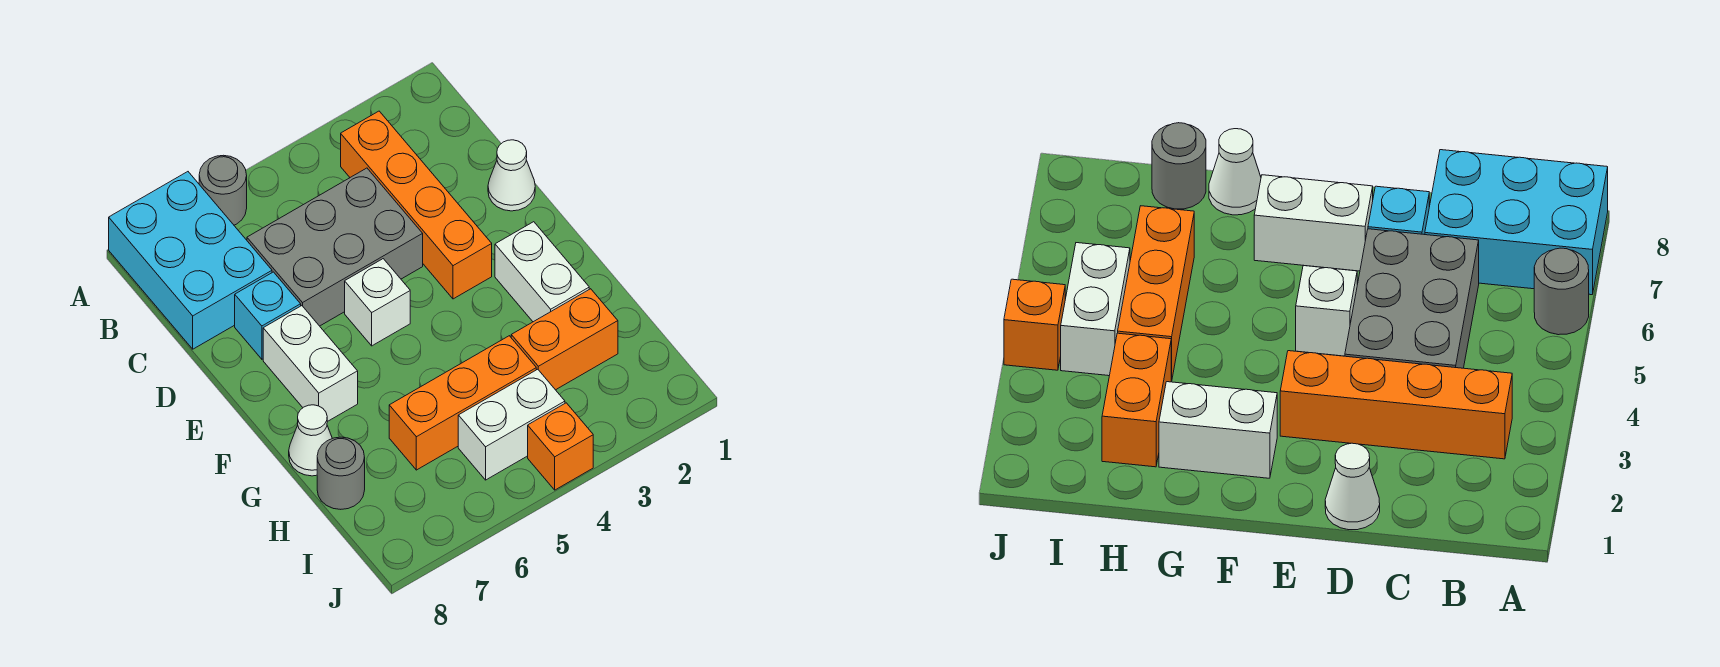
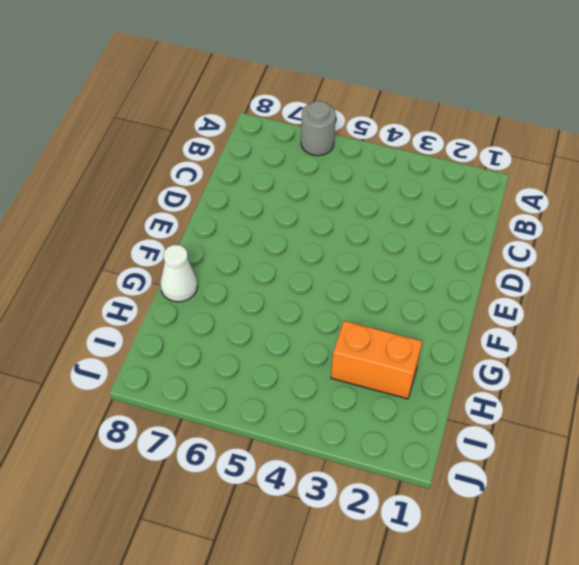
none -> cyan 2x3 brick [109,172,272,349]
none -> orange 1x4 brick [341,111,492,299]
none -> grey 2x3 brick [247,168,423,326]

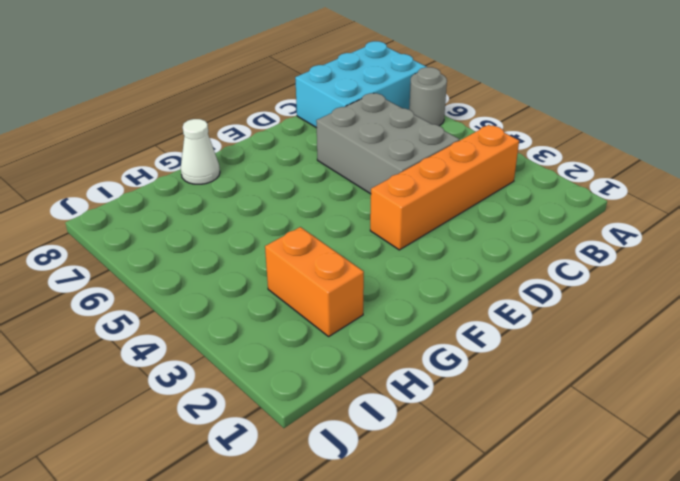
none -> white 1x1 cone [488,140,535,211]
none -> cyan 1x1 brick [235,272,301,359]
none -> white 1x1 brick [345,259,410,346]

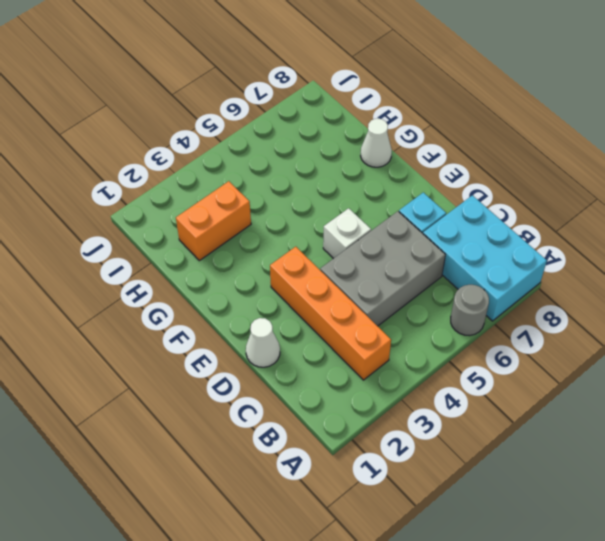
none -> white 1x2 brick [263,306,358,422]
none -> white 1x2 brick [495,222,589,322]
none -> orange 1x3 brick [389,336,536,470]

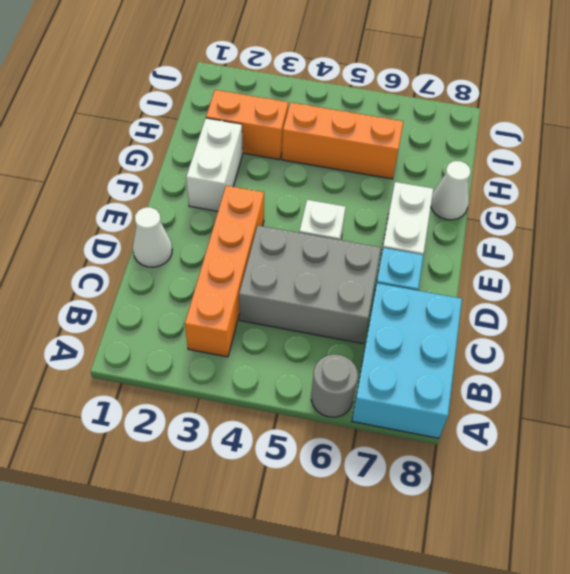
none -> grey 1x1 round brick [317,437,365,509]
none -> white 1x2 brick [458,369,565,480]
none -> orange 1x1 brick [528,403,593,490]

